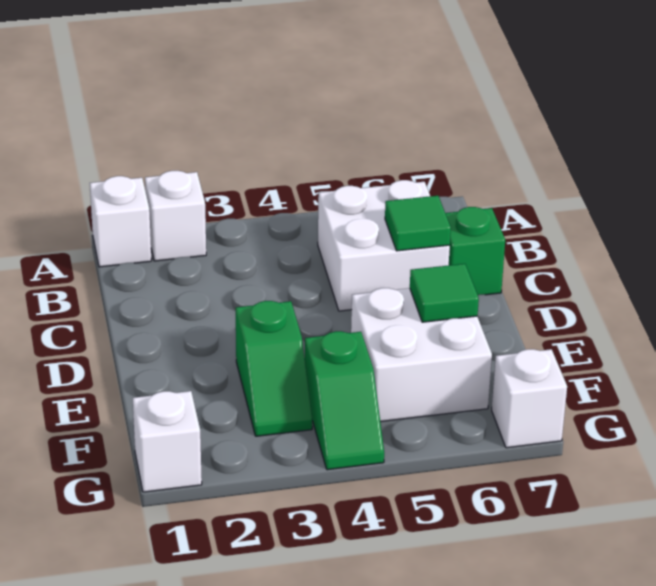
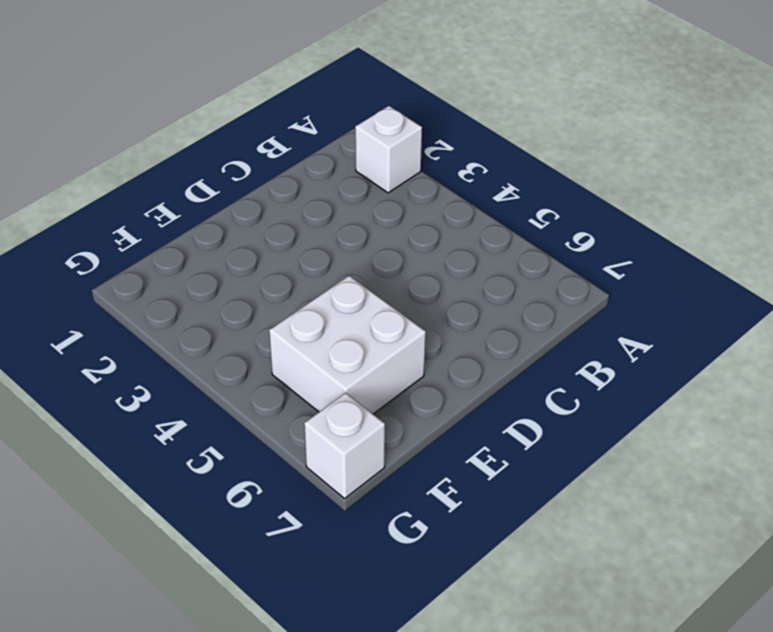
none -> white 1x1 brick [90,176,151,267]
none -> white 2x2 brick [318,180,450,311]

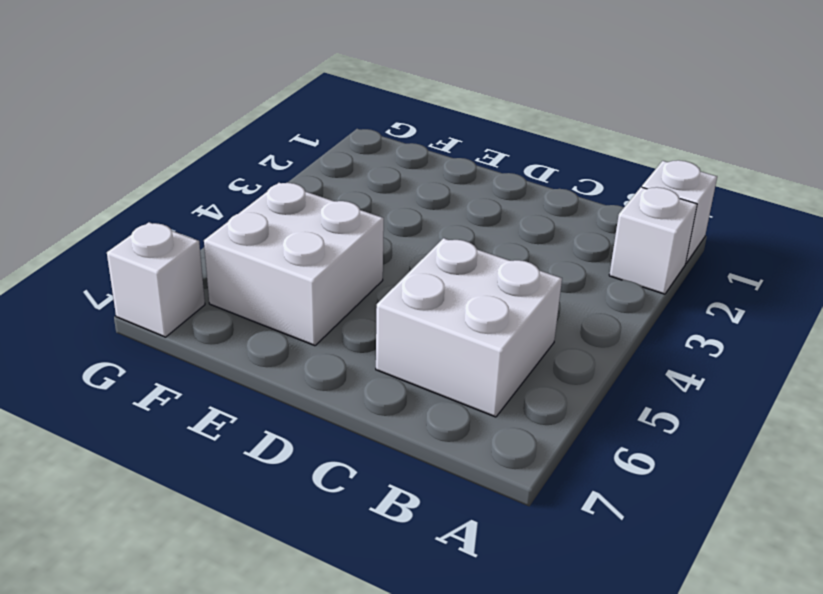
none -> green 1x1 brick [445,207,505,295]
none -> green 1x2 slope [236,301,312,436]

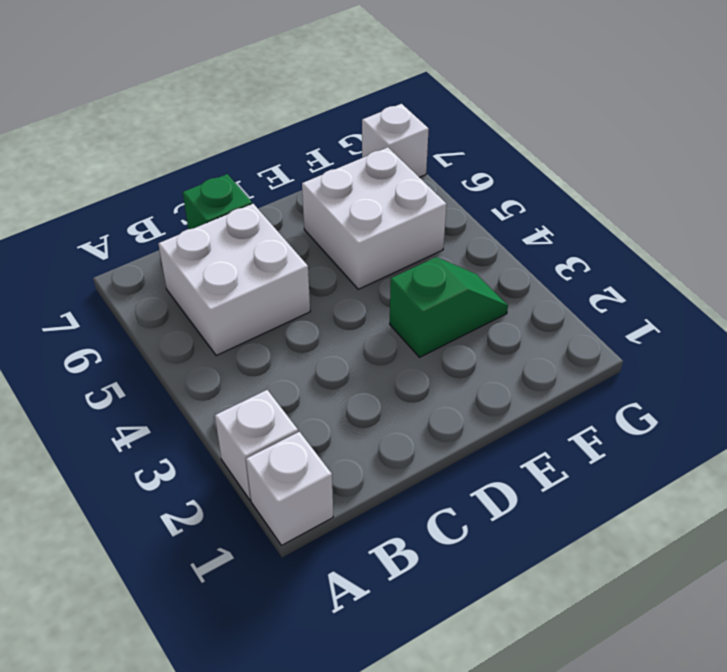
none -> green 1x2 slope [305,331,384,470]
none -> white 1x1 brick [133,391,202,492]

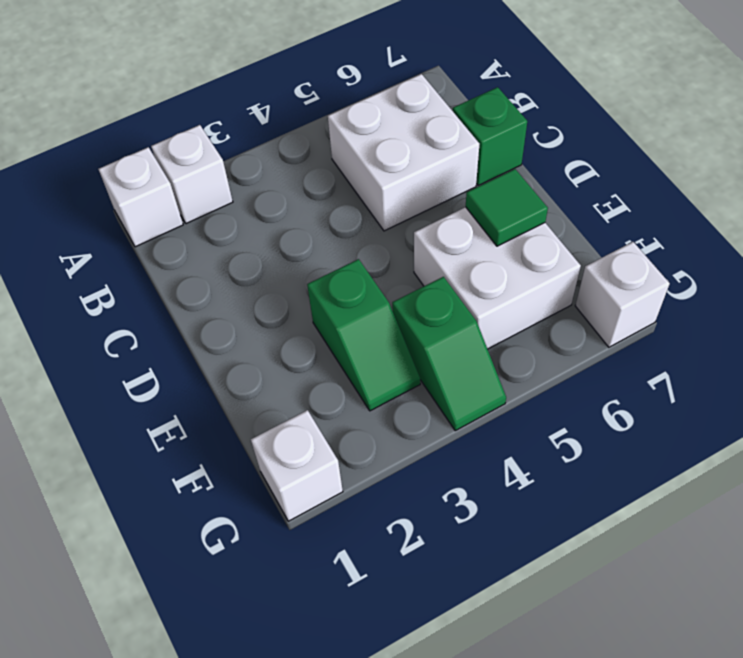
none -> green 1x1 tile [385,196,451,251]

